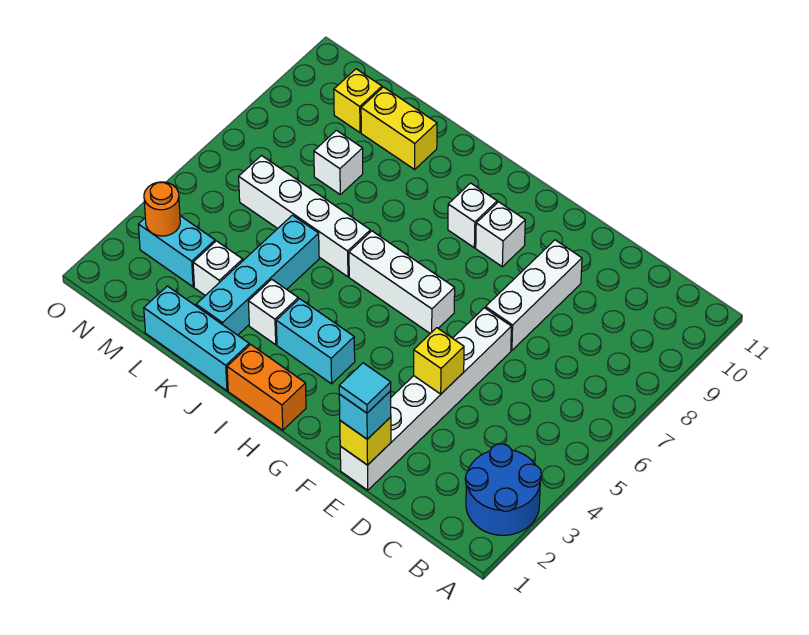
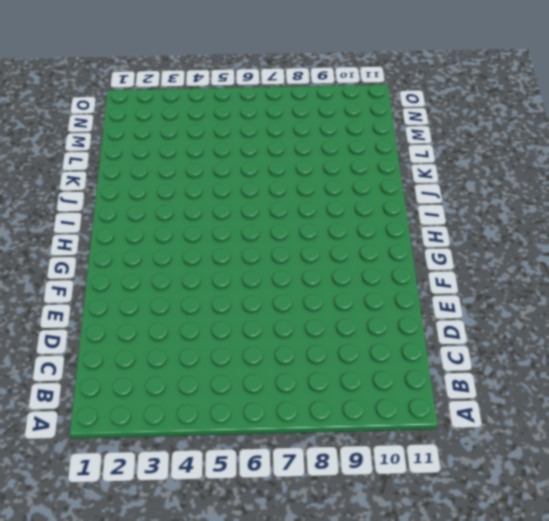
none -> blue 2x2 round brick [465,444,541,535]
none -> white 1x6 brick [340,308,511,490]
none -> white 1x3 brick [485,240,582,350]

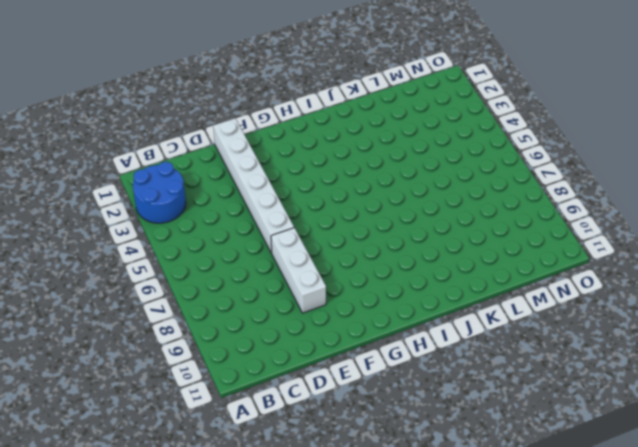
none -> white 1x3 brick [349,231,455,333]
none -> white 1x1 brick [476,202,525,267]
none -> orange 1x2 brick [227,345,306,430]

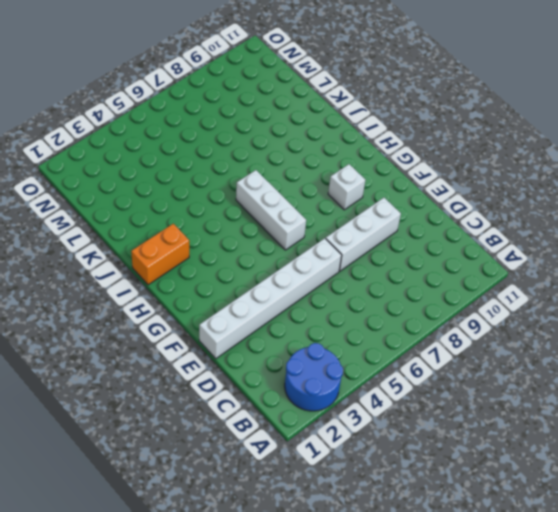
orange 1x2 brick [131,224,189,285] -> orange 1x2 brick turned to [227,345,306,430]
none -> cyan 1x2 brick [276,299,355,384]
none -> white 1x1 brick [448,183,497,248]
none -> cyan 1x3 brick [144,286,249,391]

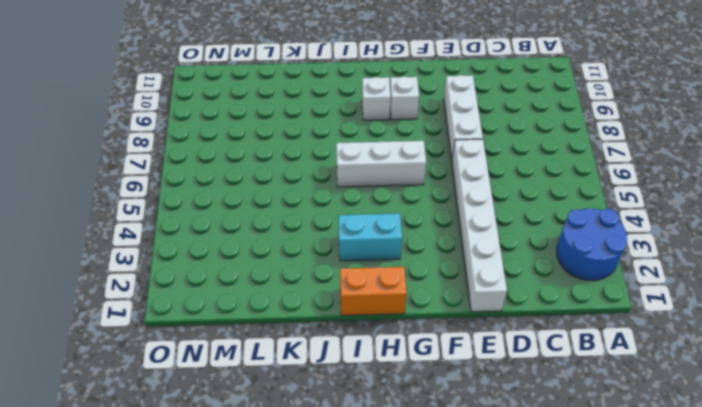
none -> cyan 1x3 brick [144,286,249,391]
none -> white 1x1 brick [248,279,298,345]
none -> white 1x4 brick [239,156,370,277]

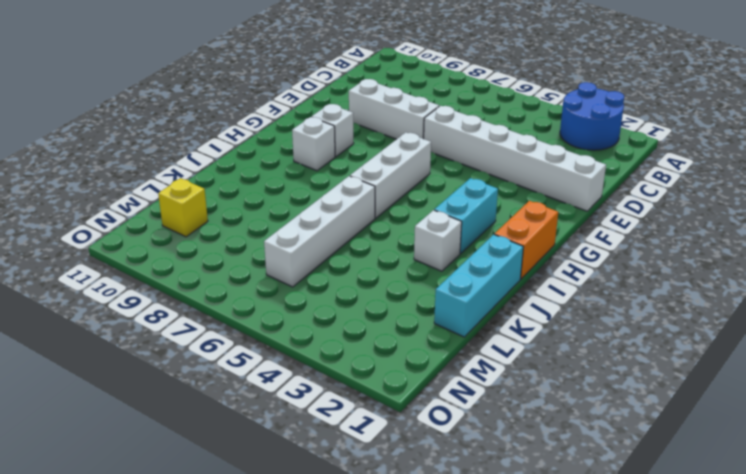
none -> cyan 1x4 brick [196,215,319,335]
none -> yellow 1x2 brick [361,87,437,169]
none -> white 1x1 brick [193,241,243,296]

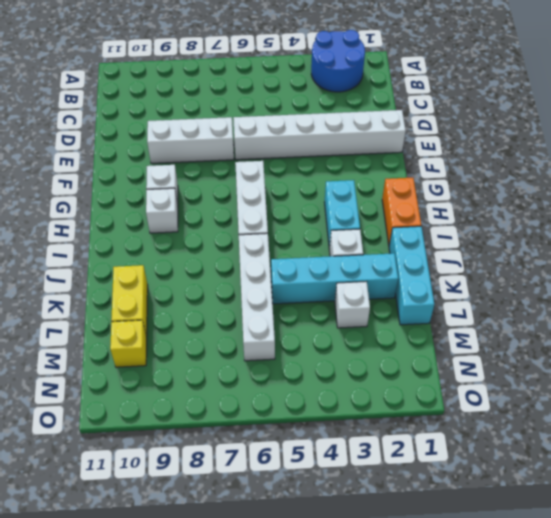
none -> white 1x1 brick [314,130,363,194]
none -> cyan 1x2 brick [138,216,215,287]
none -> yellow 1x1 brick [340,417,391,465]

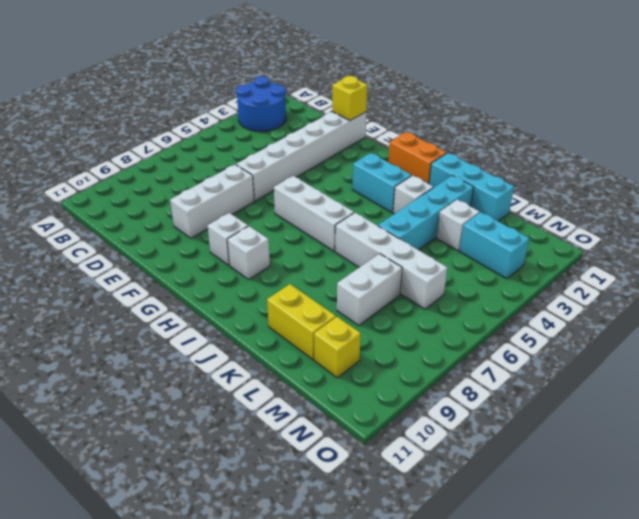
white 1x2 brick [337,254,402,326] -> white 1x1 brick [314,130,363,194]
none -> yellow 1x1 brick [414,328,464,394]
none -> orange 1x1 round brick [144,182,180,236]
none -> cyan 1x1 brick [339,391,391,439]

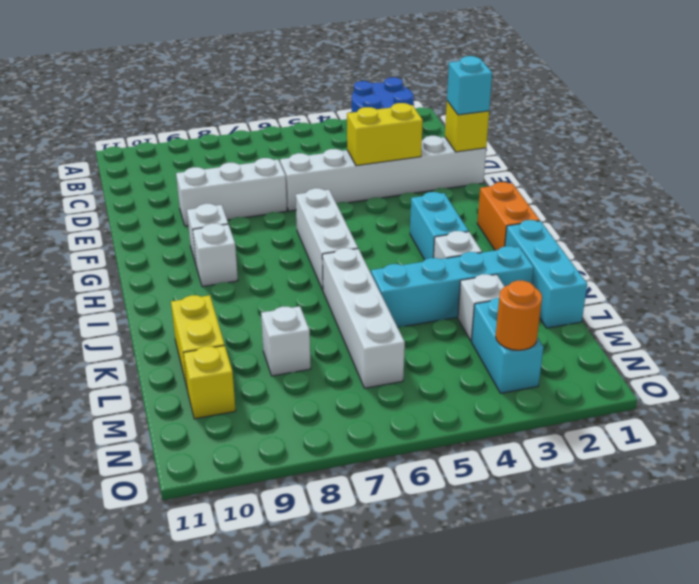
yellow 1x2 brick [347,103,423,166] -> yellow 1x1 brick [414,328,464,394]
none -> cyan 1x1 tile [339,363,391,413]

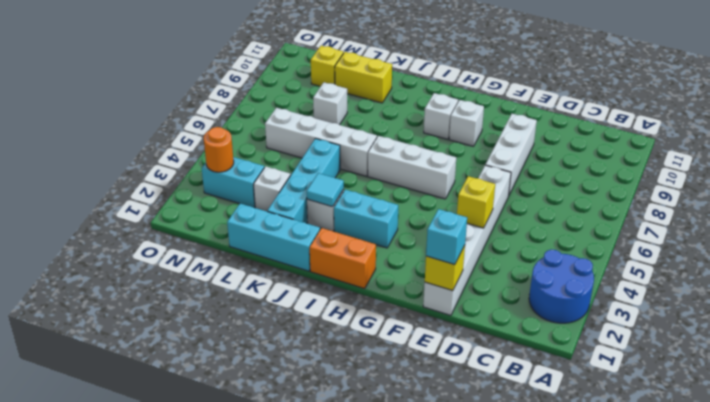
cyan 1x1 tile [307,173,344,207] -> cyan 1x1 tile moved to [339,363,391,413]

